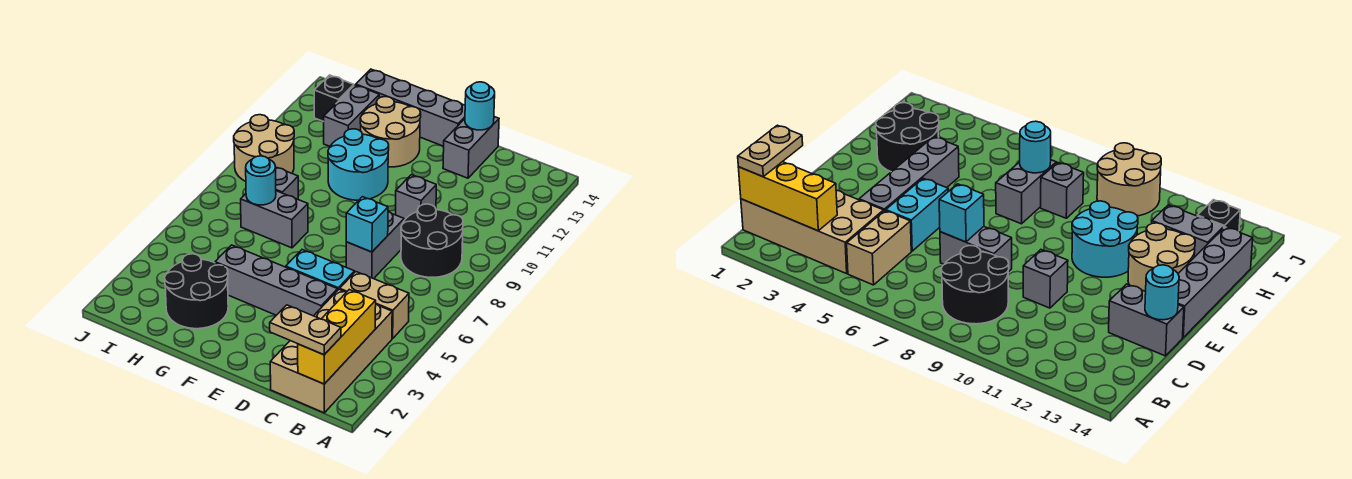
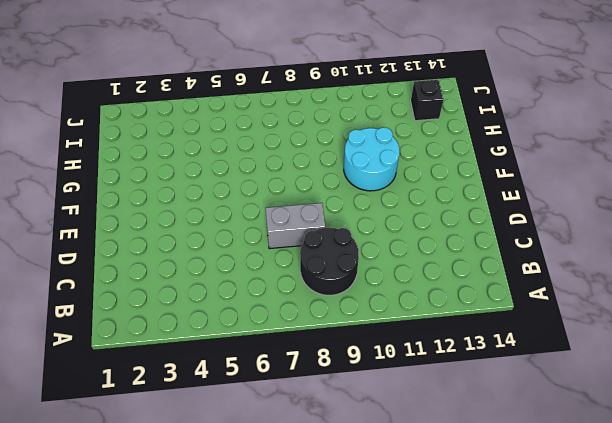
none -> tan 2x4 brick [270,289,392,413]
none -> tan 1x2 brick [340,272,409,339]
none -> grey 1x4 brick [215,245,338,316]

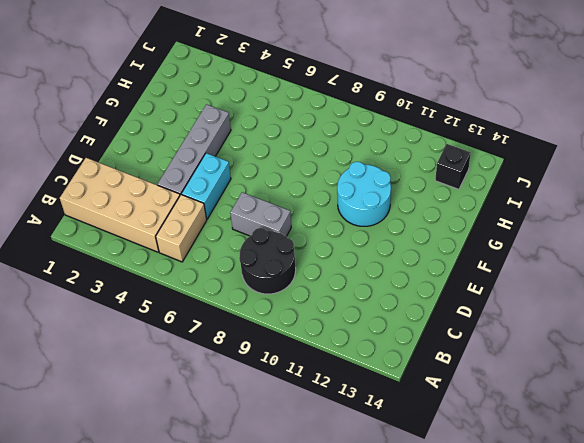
none -> grey 1x1 brick [396,175,436,220]
none -> grey 1x2 brick [443,117,499,178]
none -> grey 1x4 brick [356,69,465,146]

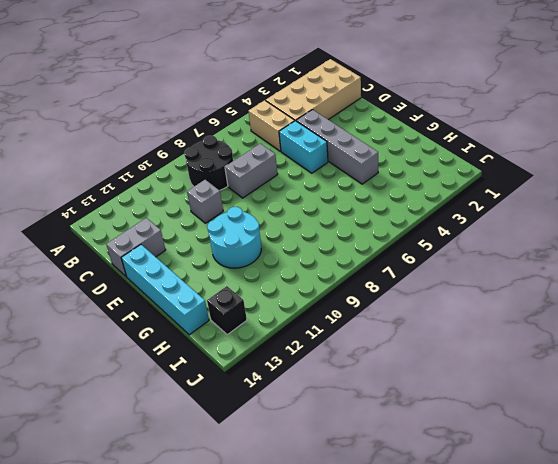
cyan 1x4 brick [121,245,209,335] -> grey 1x4 brick [356,69,465,146]
none -> tan 2x2 round brick [360,97,421,167]
none -> black 2x2 round brick [164,254,228,329]
none -> grey 1x2 brick [241,191,308,248]

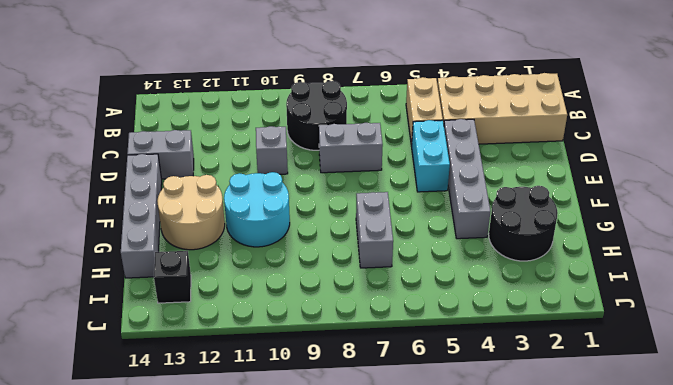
none -> grey 1x1 brick [275,167,298,199]
none -> grey 1x2 brick [324,85,379,146]
none -> tan 2x2 round brick [234,115,294,181]

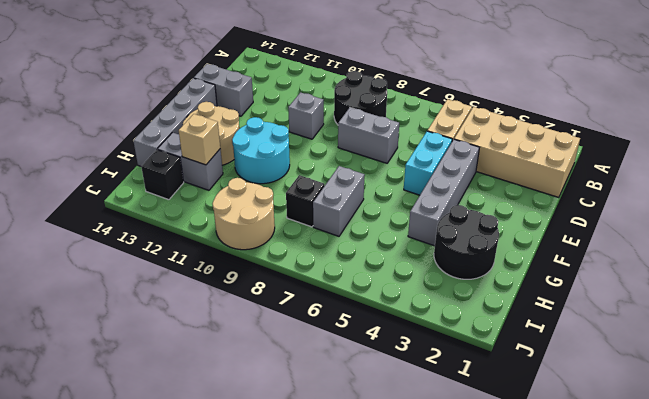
black 1x1 brick [286,175,325,227] -> grey 1x1 brick [275,167,298,199]
tan 1x1 brick [179,114,220,165] -> none
none -> yellow 1x3 brick [298,290,376,384]
none -> cyan 1x1 brick [346,197,388,252]
none -> cyan 1x1 round brick [465,82,495,130]

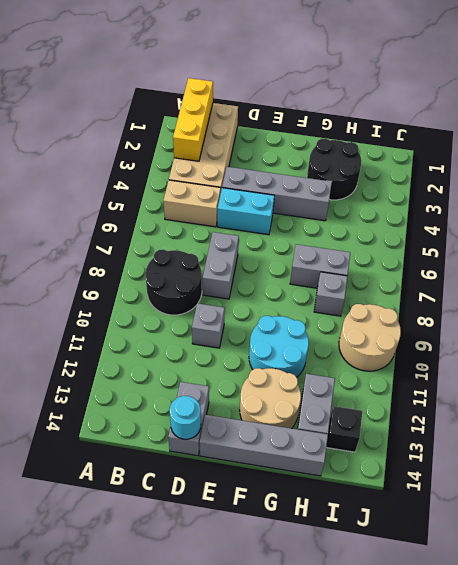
none -> cyan 1x1 brick [346,197,388,252]
none -> cyan 1x1 round brick [246,156,276,205]
none -> tan 1x2 plate [270,305,341,355]

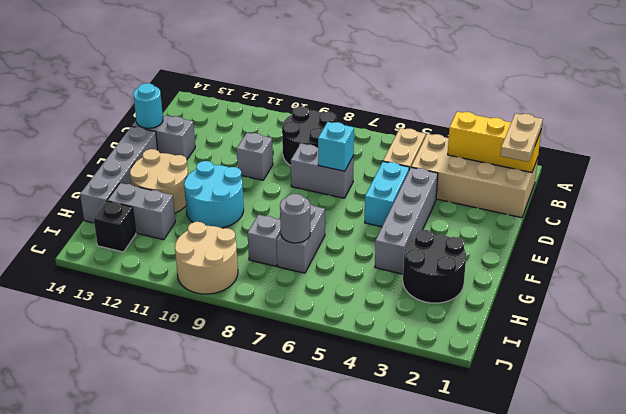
grey 1x1 round brick [280,194,310,243] -> cyan 1x1 round brick [246,156,276,205]

